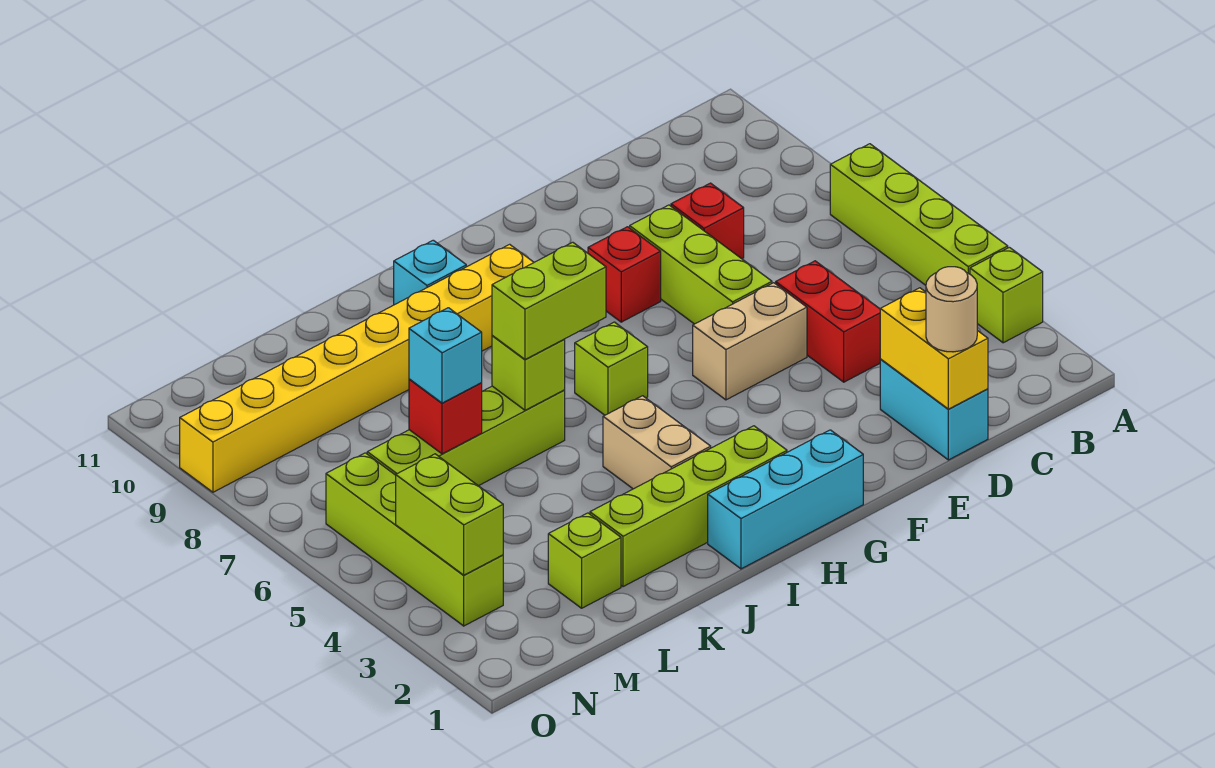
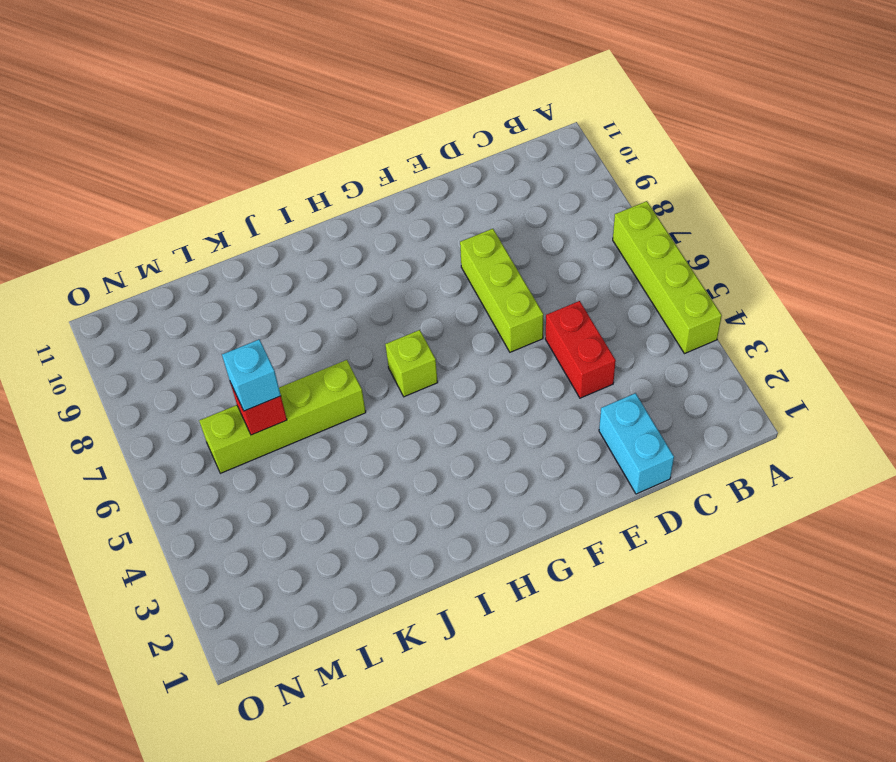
none -> lime 1x1 brick [970,247,1043,343]
none -> red 1x1 brick [671,183,744,259]
none -> tan 1x2 brick [693,283,807,400]

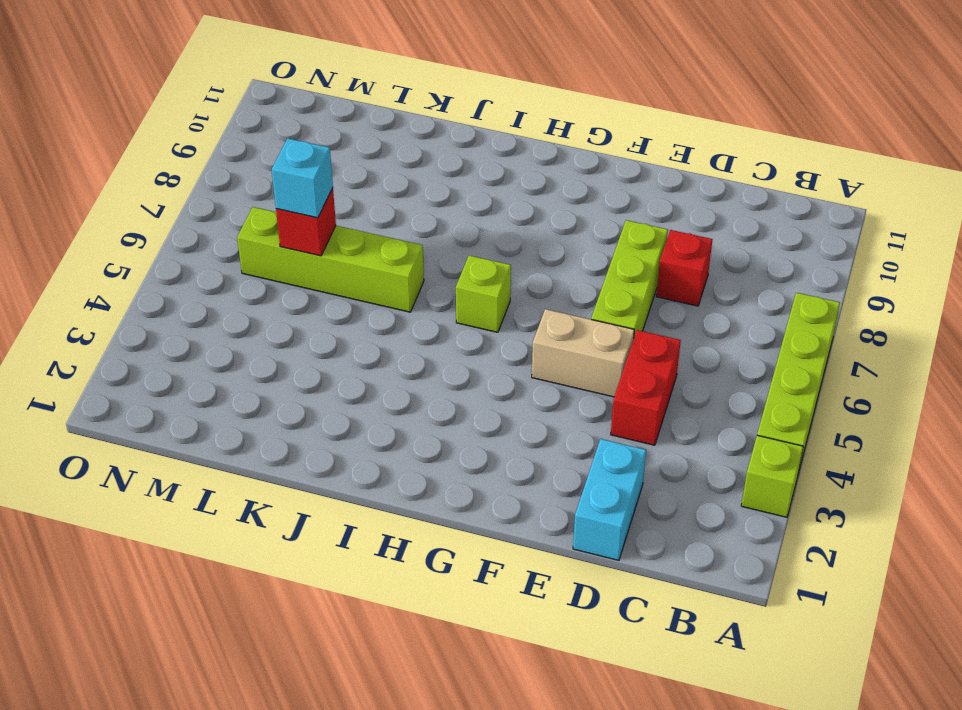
none -> red 1x1 brick [588,227,661,322]
none -> cyan 1x3 brick [708,430,863,569]
none -> lime 1x4 brick [590,426,787,587]

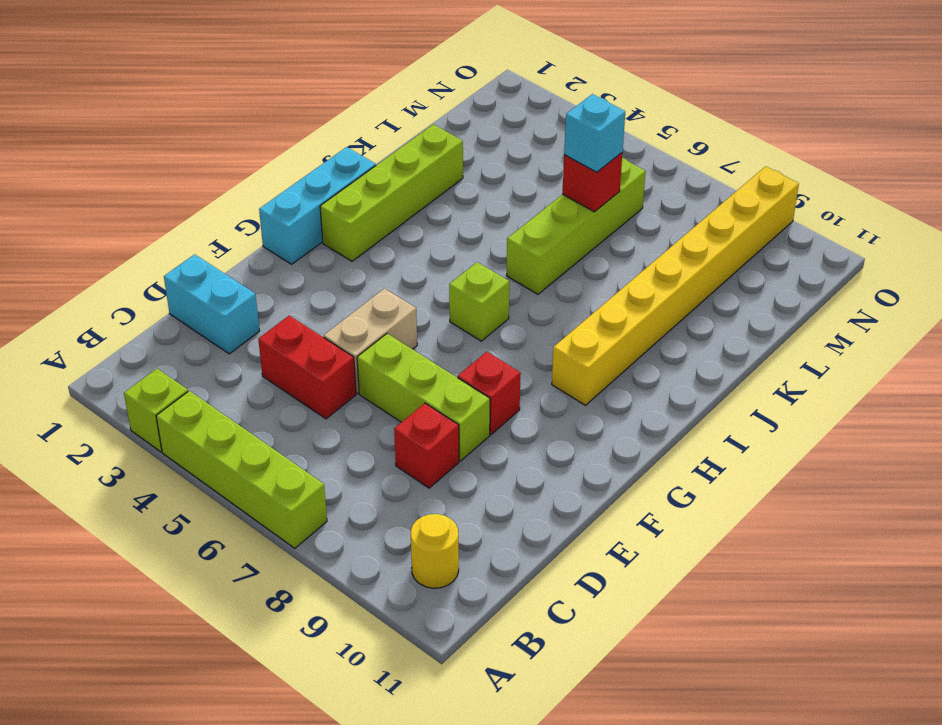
yellow 1x1 round brick [411,514,459,588] -> none
none -> tan 1x2 brick [603,396,711,489]
none -> cyan 1x1 brick [394,240,466,305]
none -> lime 1x1 brick [548,513,621,608]

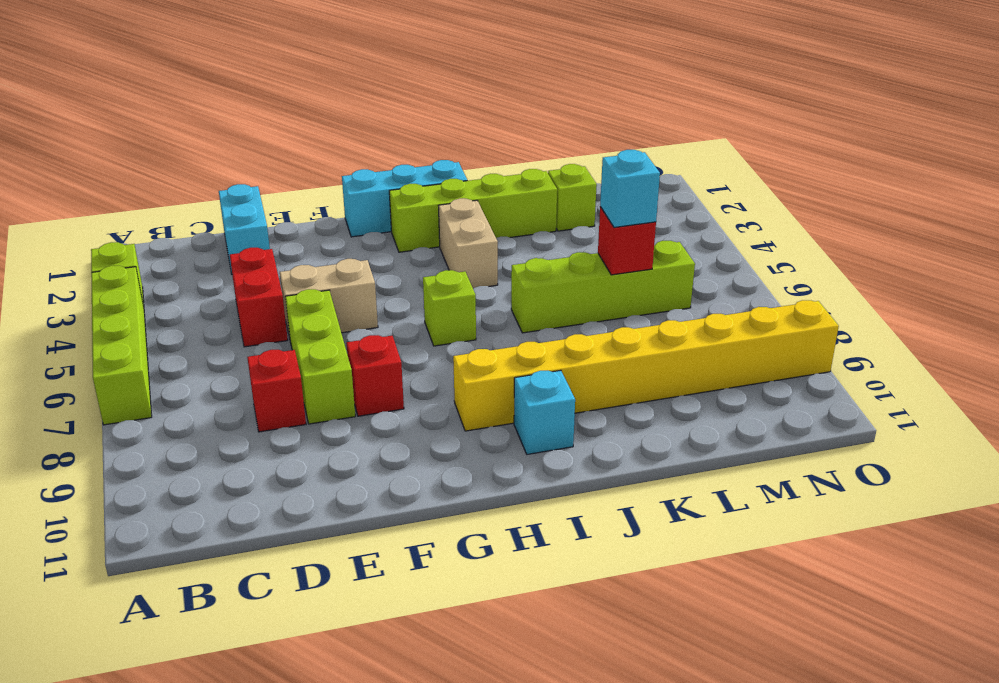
none -> lime 1x4 brick [326,453,503,626]
none -> yellow 1x2 brick [880,288,988,409]
none -> lime 1x1 brick [492,336,565,410]

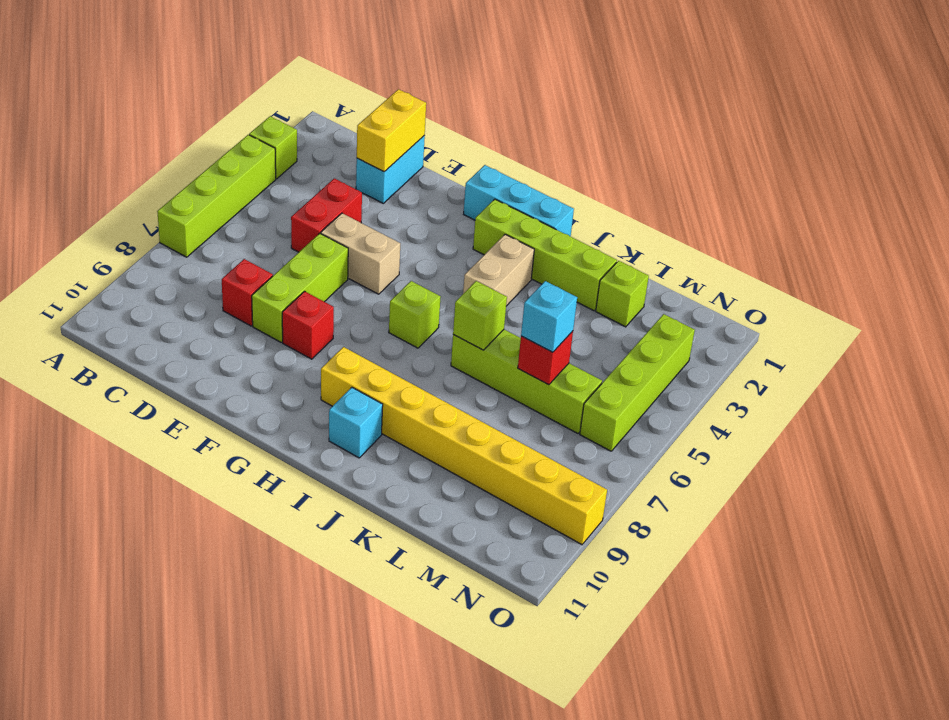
none -> lime 1x2 brick [396,454,503,575]
none -> tan 1x1 round brick [926,267,977,352]
none -> lime 1x2 brick [492,242,606,359]

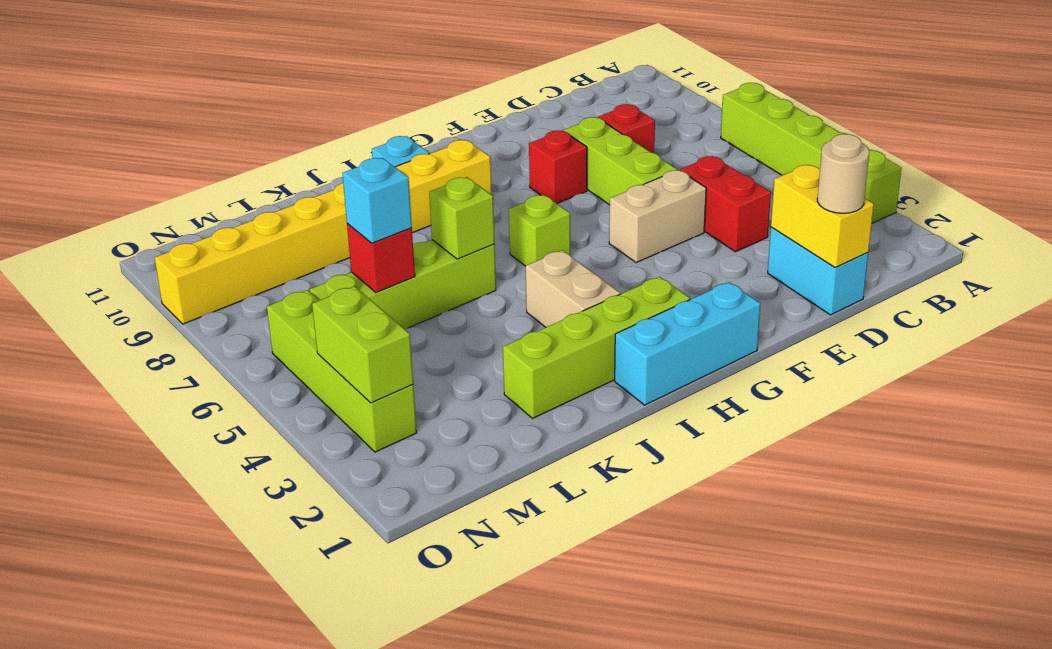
none -> lime 1x1 brick [548,513,621,608]
none -> lime 1x2 brick [492,242,606,359]

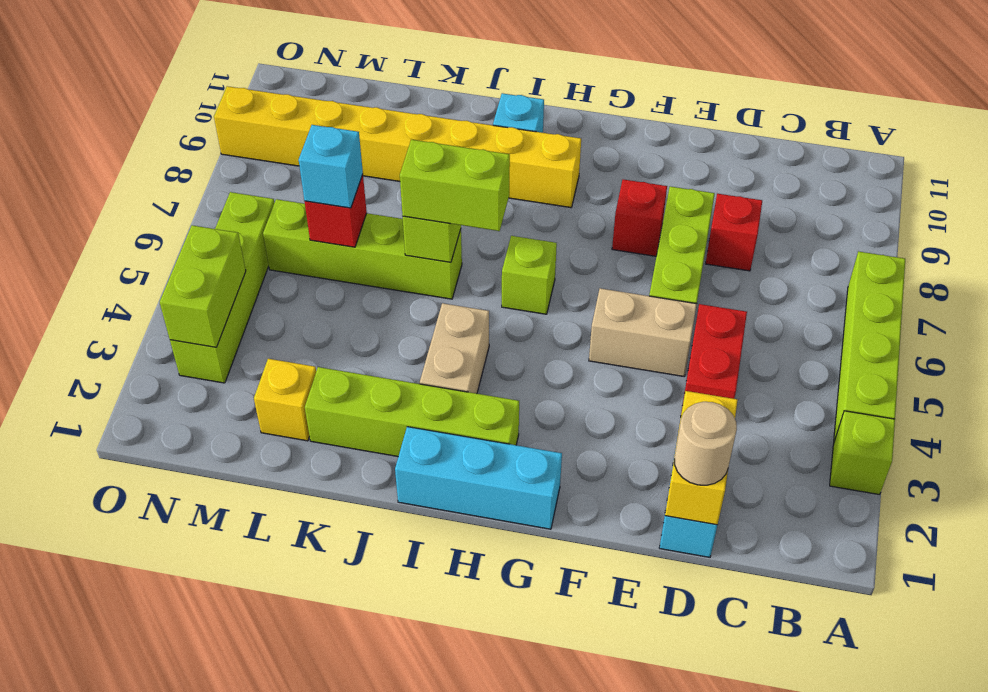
yellow 1x1 brick [254,359,316,441] -> lime 1x1 brick [548,513,621,608]

